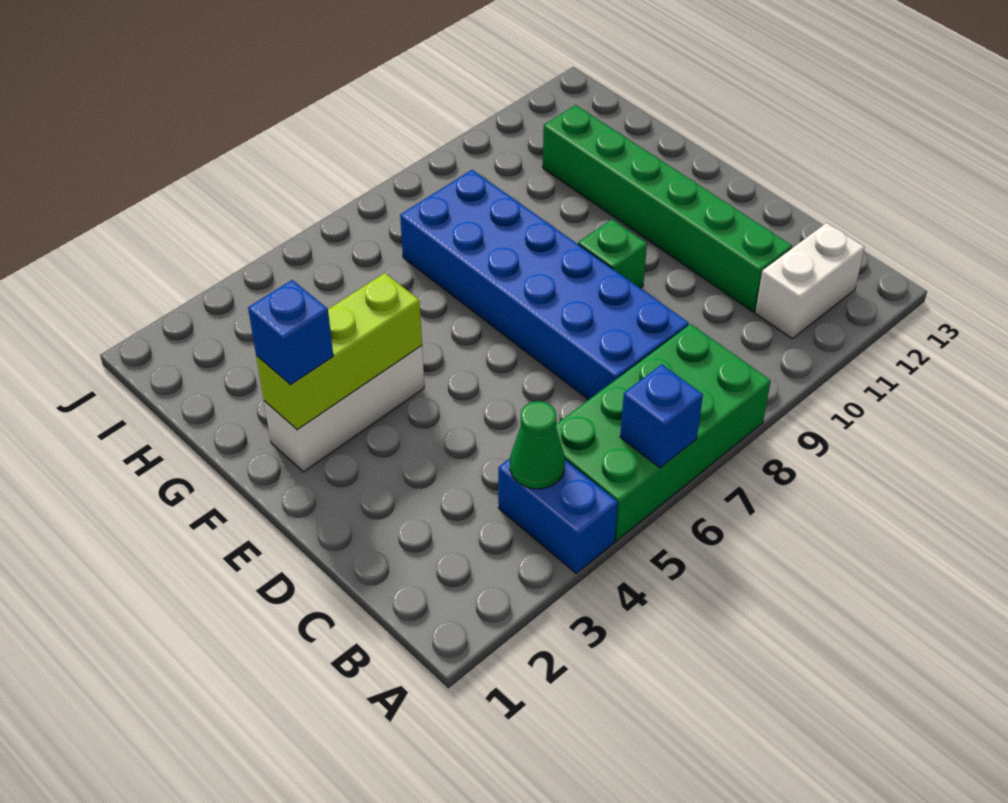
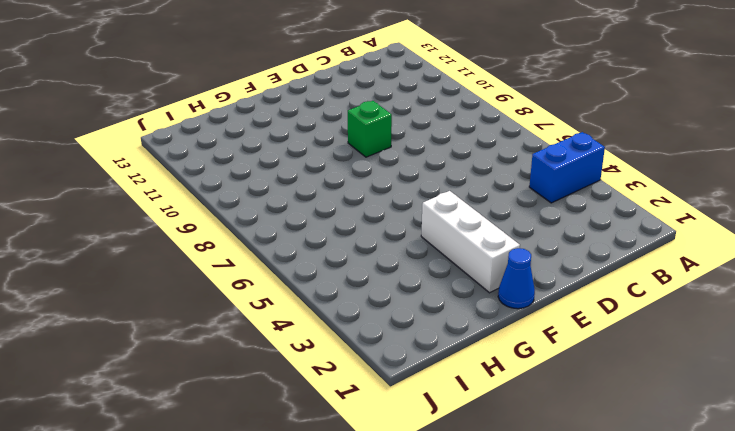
blue 1x1 cone [498,248,535,309] -> none
none -> green 2x4 brick [556,324,771,541]
none -> white 1x2 brick [755,223,865,339]

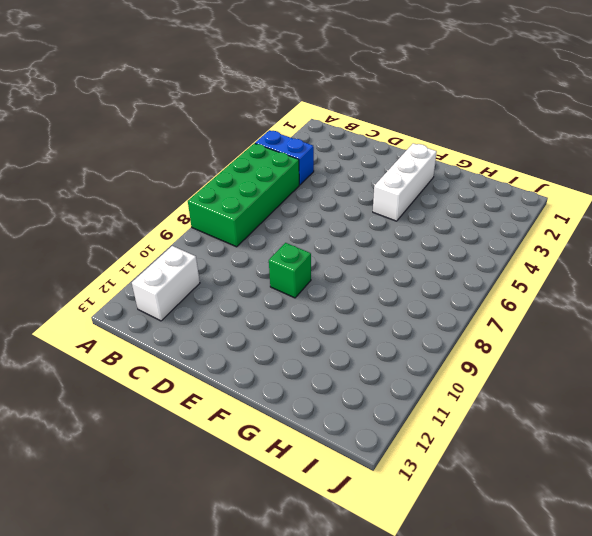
none -> blue 2x6 brick [400,170,689,400]
none -> green 1x6 brick [543,105,792,312]

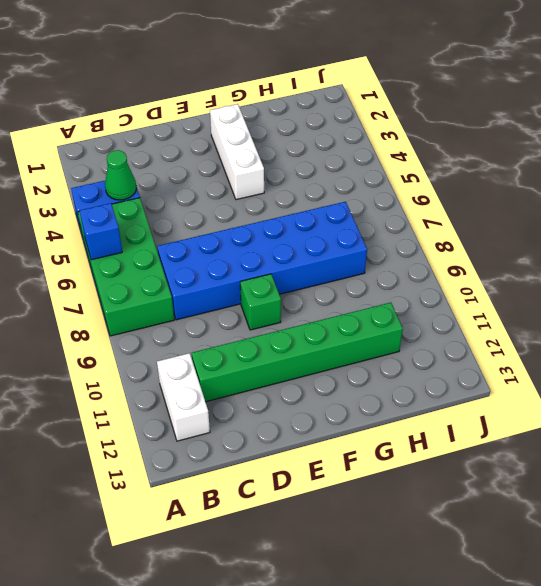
none -> lime 1x3 brick [256,273,422,430]
none -> blue 1x1 brick [248,280,333,385]

